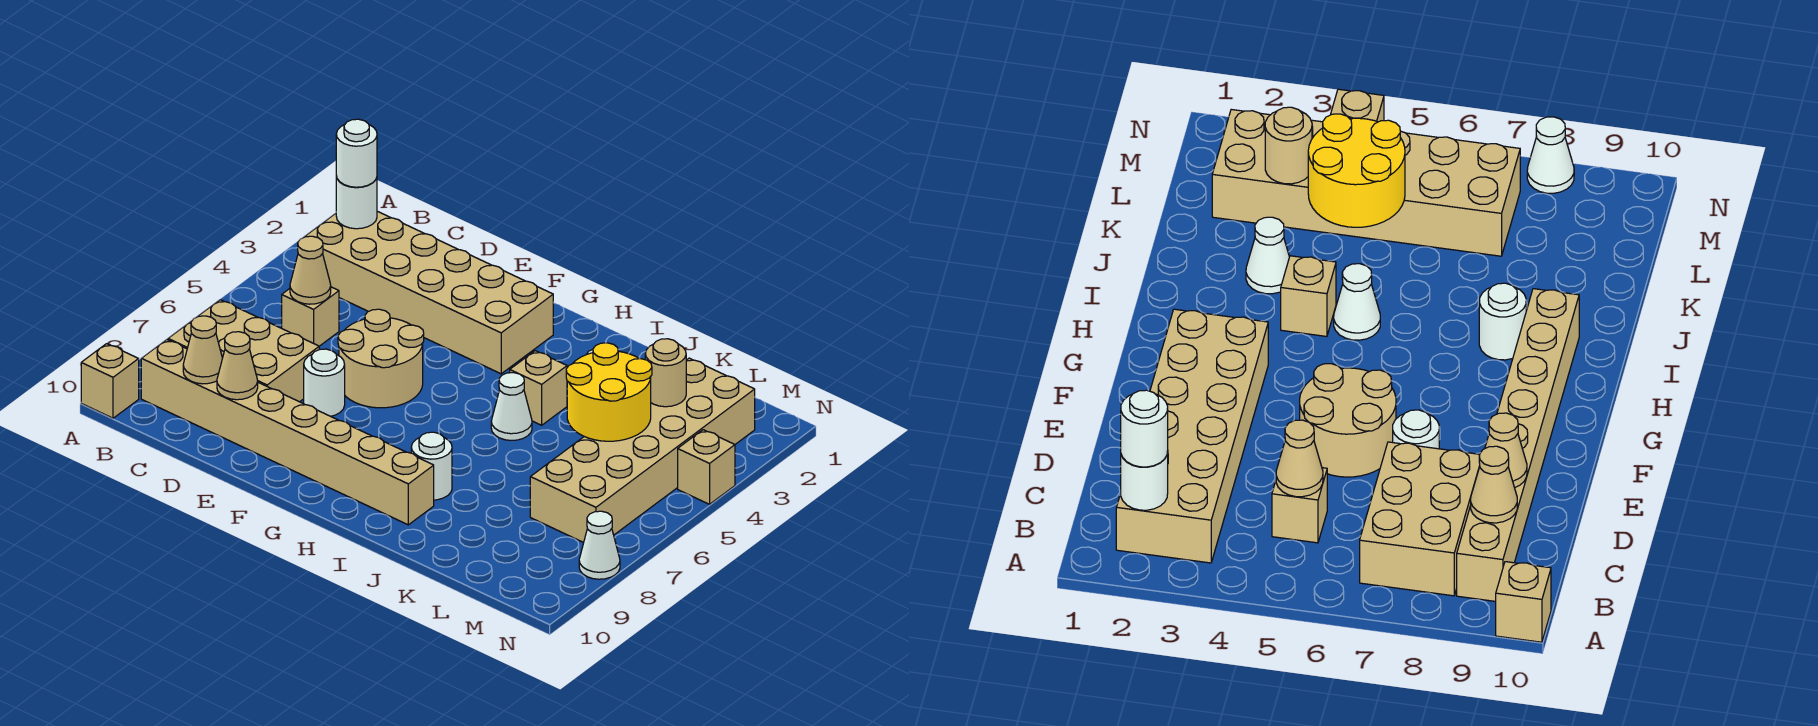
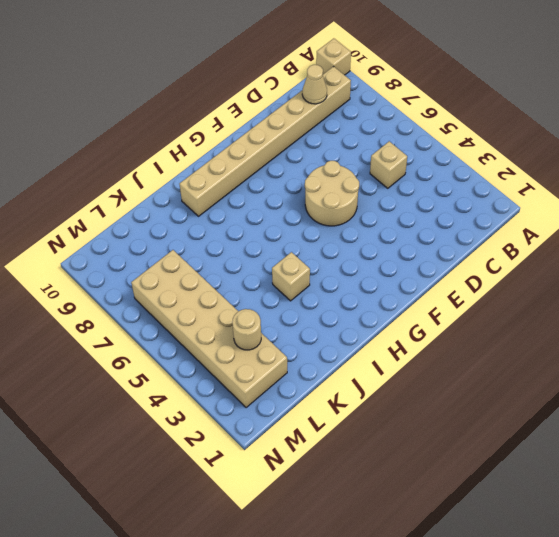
none -> tan 2x6 brick [303,211,553,374]
none -> tan 2x3 brick [168,300,319,402]
none -> white 1x1 round brick [304,349,345,416]

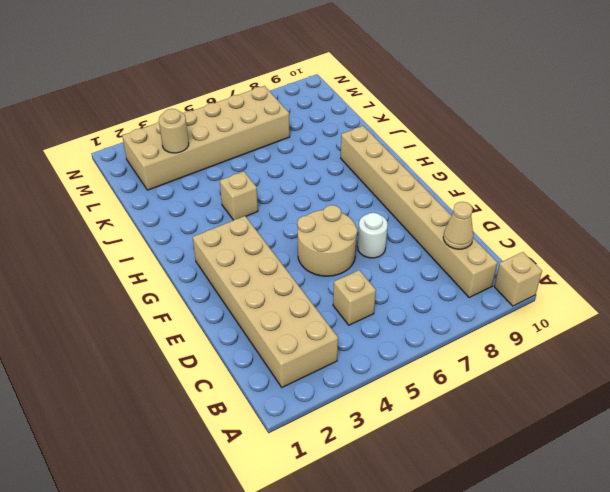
none -> tan 2x3 brick [168,300,319,402]
none -> white 1x1 cone [491,373,532,440]
none -> white 1x1 round brick [411,432,452,500]

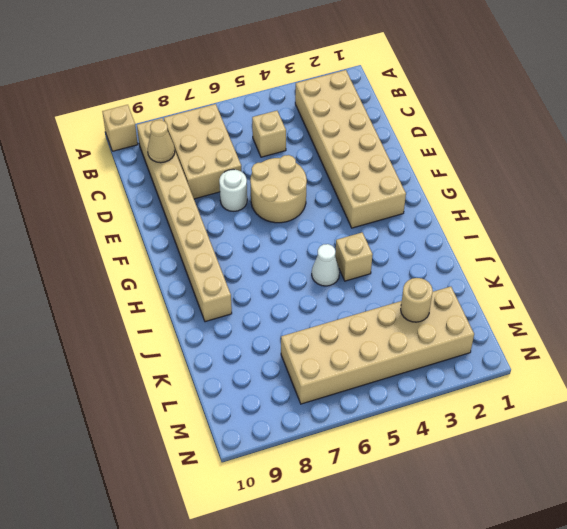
none -> white 1x1 round brick [411,432,452,500]
none -> white 1x1 cone [1246,217,1289,294]
none -> tan 1x1 brick [678,430,735,504]

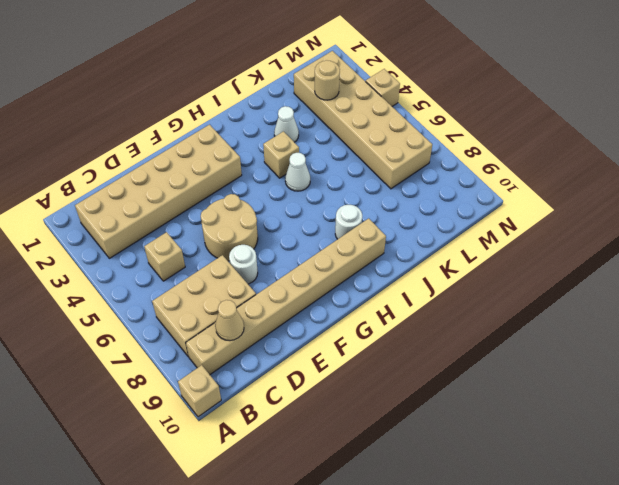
none -> white 1x1 cone [579,511,620,579]
none -> white 1x1 round brick [336,176,377,229]
none -> tan 1x1 cone [290,236,331,304]

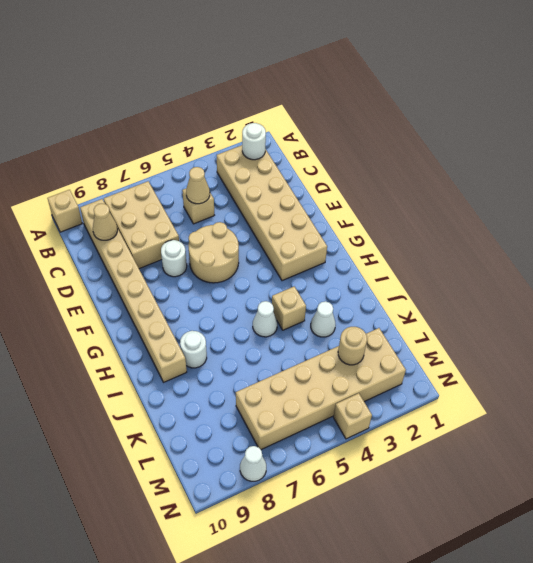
none -> tan 1x1 cone [217,332,258,400]
none -> yellow 2x2 round brick [566,343,652,441]
none -> white 1x1 round brick [336,119,377,187]

